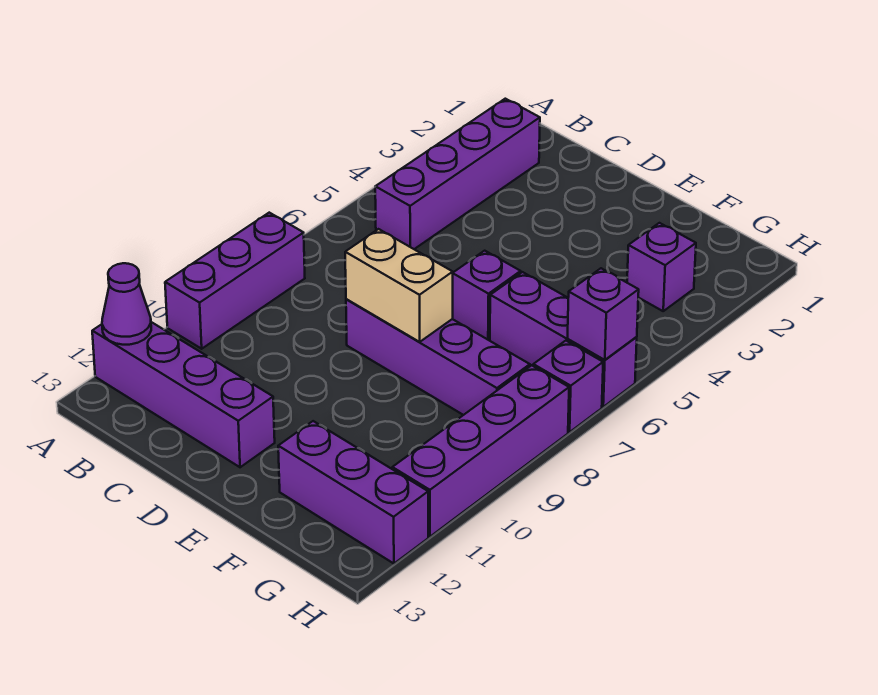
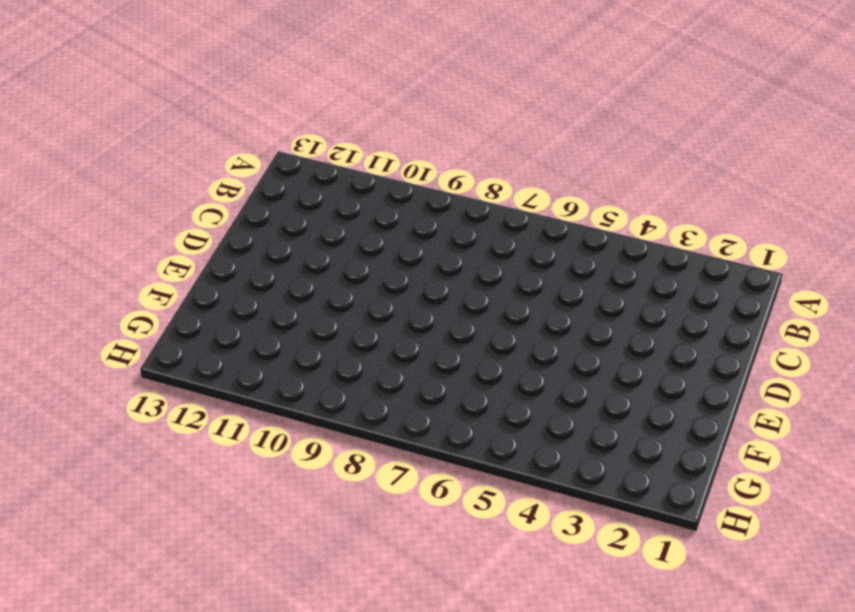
none -> purple 1x3 brick [165,213,305,349]
none -> purple 1x4 brick [92,322,275,467]
none -> purple 1x4 brick [375,99,540,249]

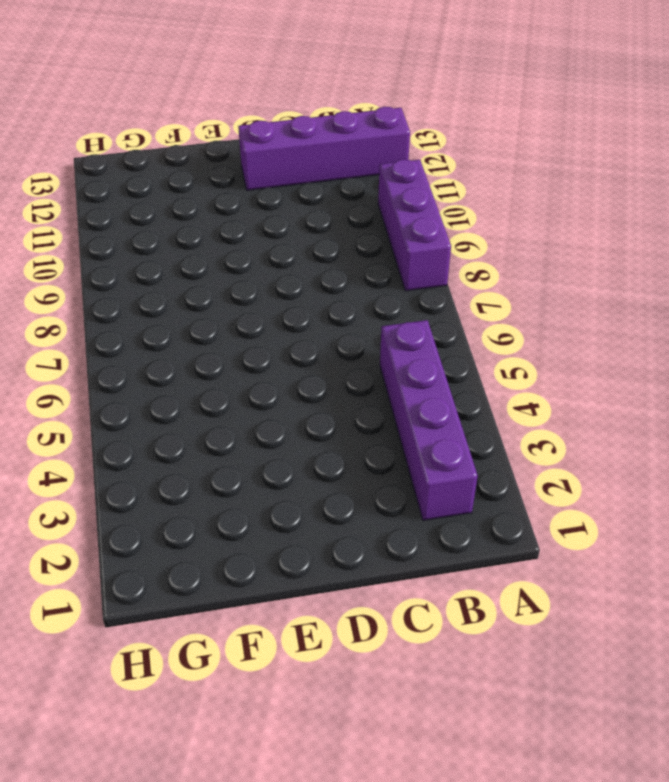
none -> purple 1x4 brick [346,299,530,415]
none -> purple 1x1 brick [453,251,521,340]
none -> purple 1x3 brick [490,272,637,407]

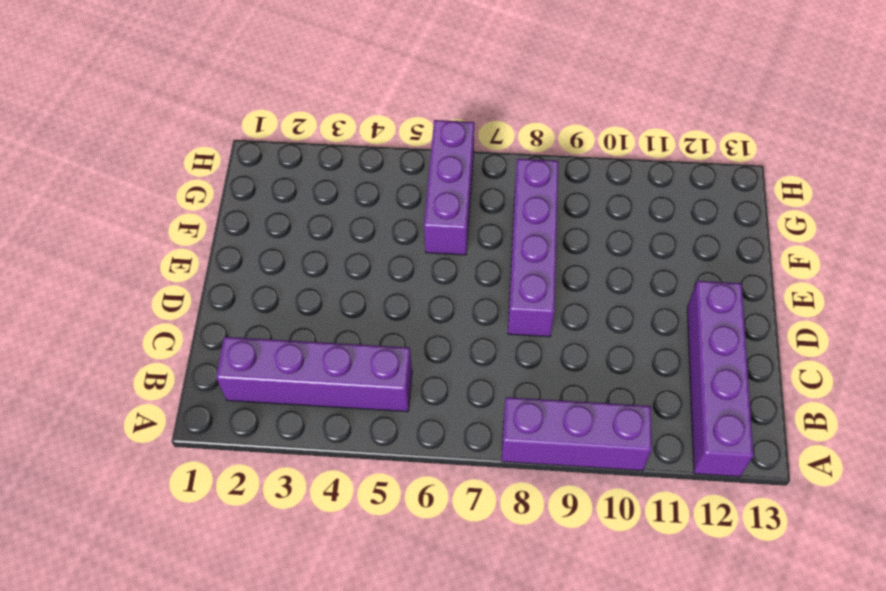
none -> purple 1x1 brick [453,251,521,340]
none -> purple 1x3 brick [278,421,428,564]
none -> purple 1x1 brick [627,223,696,311]

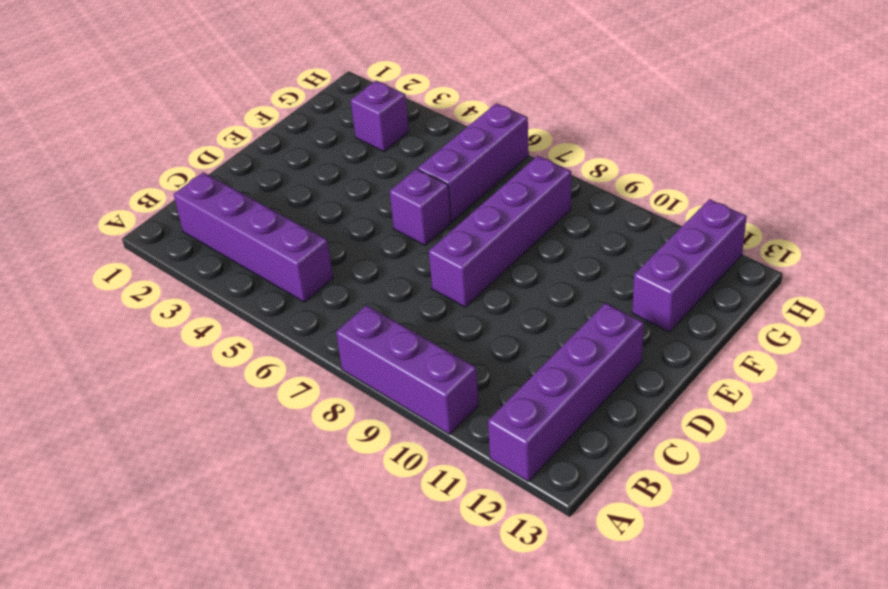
none -> purple 1x1 brick [533,341,603,432]
none -> purple 1x4 brick [392,365,569,537]
none -> purple 1x1 cone [102,263,151,345]

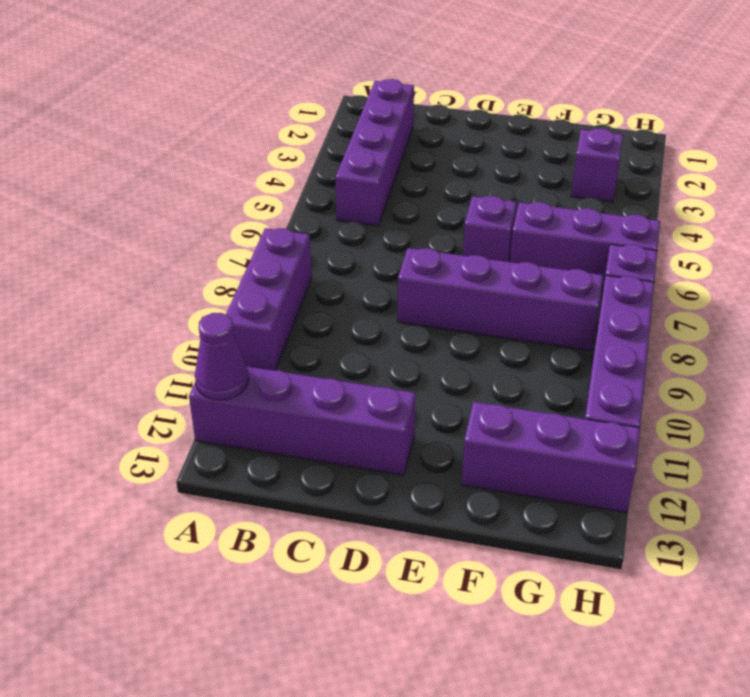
none -> tan 1x2 brick [345,229,453,342]
none -> purple 1x1 brick [567,268,639,360]

